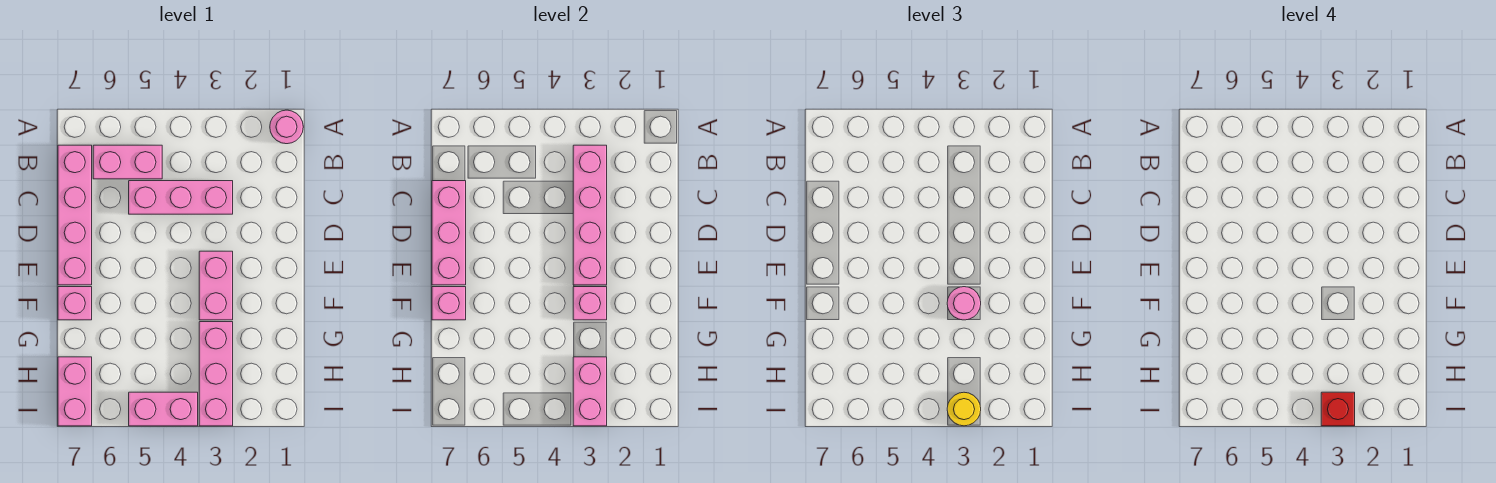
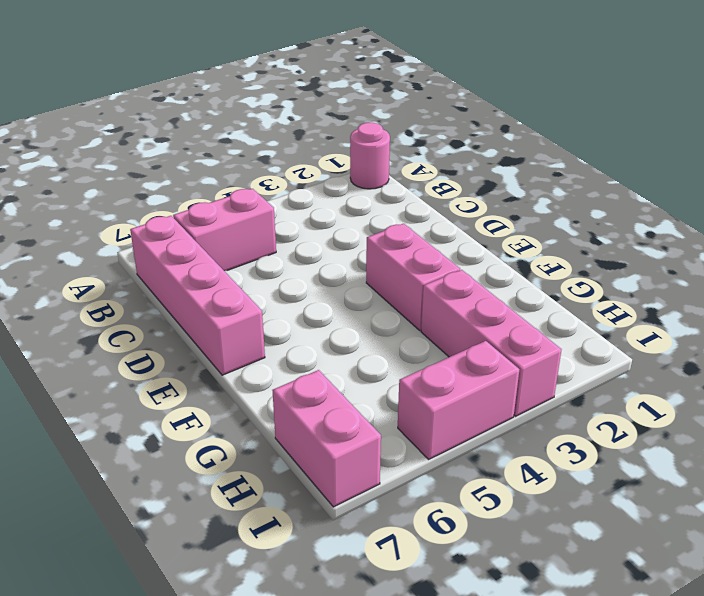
none -> pink 1x3 brick [129,181,233,214]
none -> pink 1x1 brick [58,287,92,320]
none -> pink 1x4 brick [573,145,607,285]

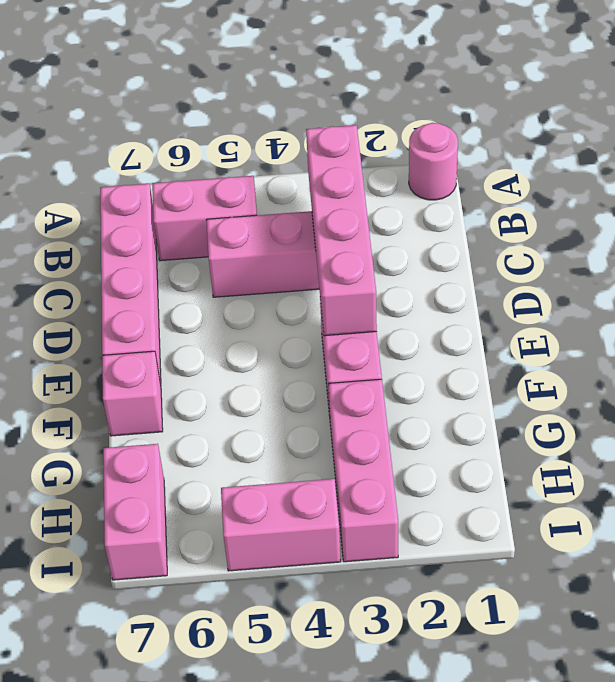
none -> pink 1x3 brick [432,181,466,285]
none -> pink 1x1 brick [573,287,607,320]
none -> pink 1x1 brick [432,287,466,320]

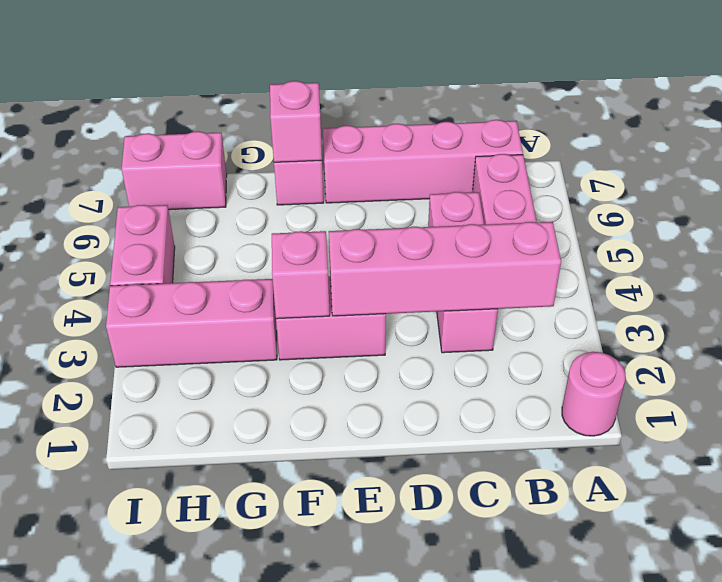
none -> pink 1x3 brick [432,181,466,285]
none -> pink 1x2 brick [573,357,607,426]
none -> pink 1x1 round brick [947,287,981,320]

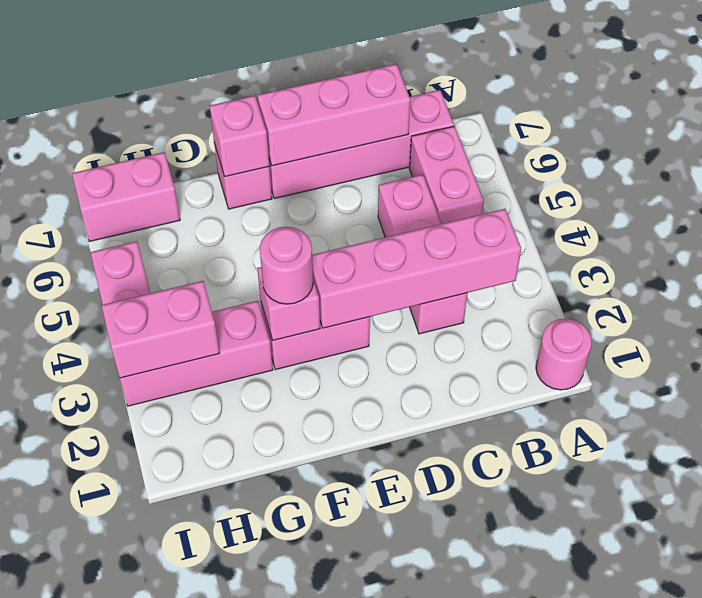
none -> yellow 1x1 round brick [947,392,981,426]
none -> red 1x1 brick [1321,392,1355,426]

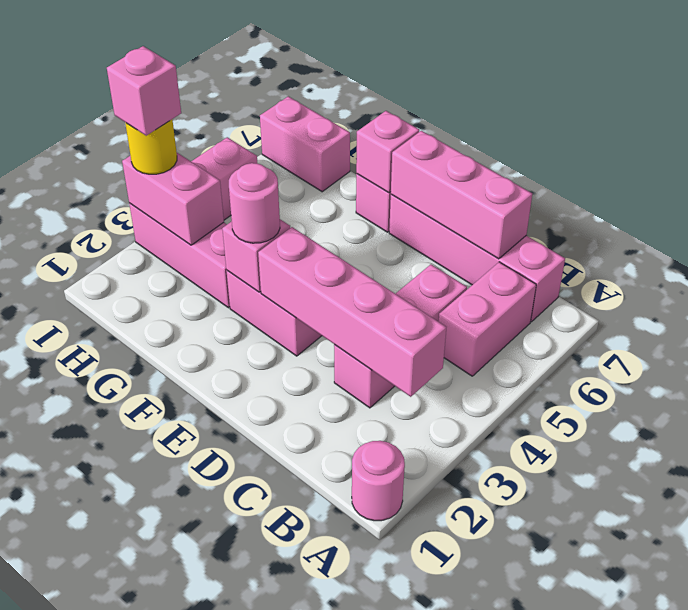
pink 1x1 brick [107,46,181,136] -> red 1x1 brick [1321,392,1355,426]

